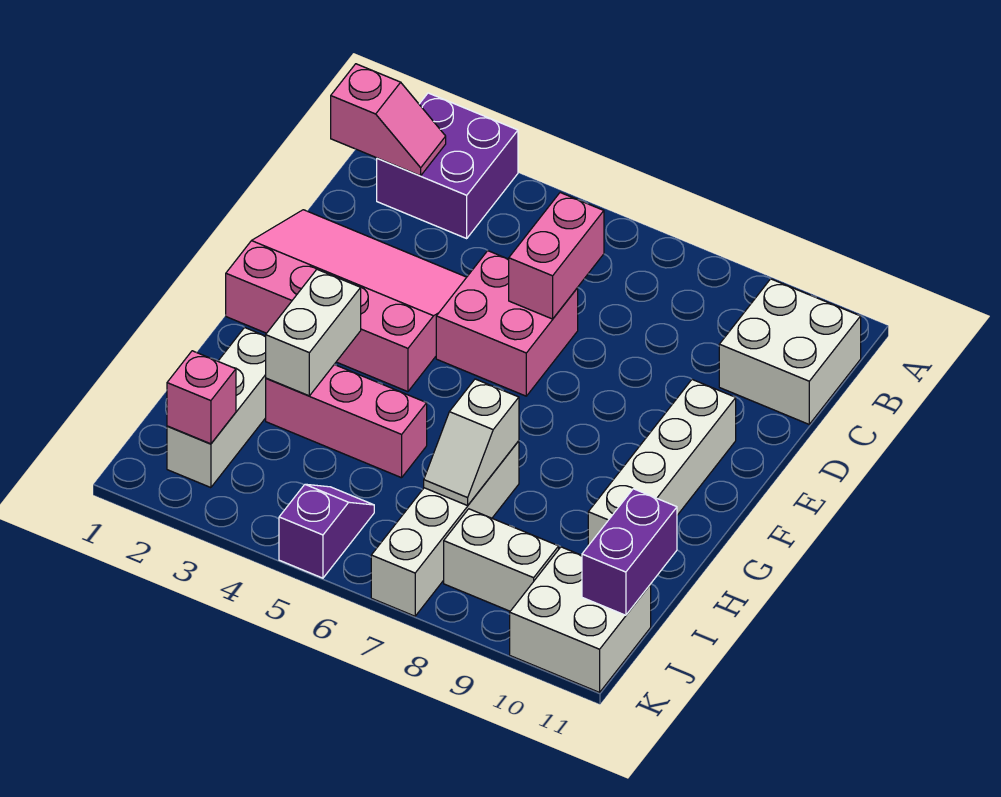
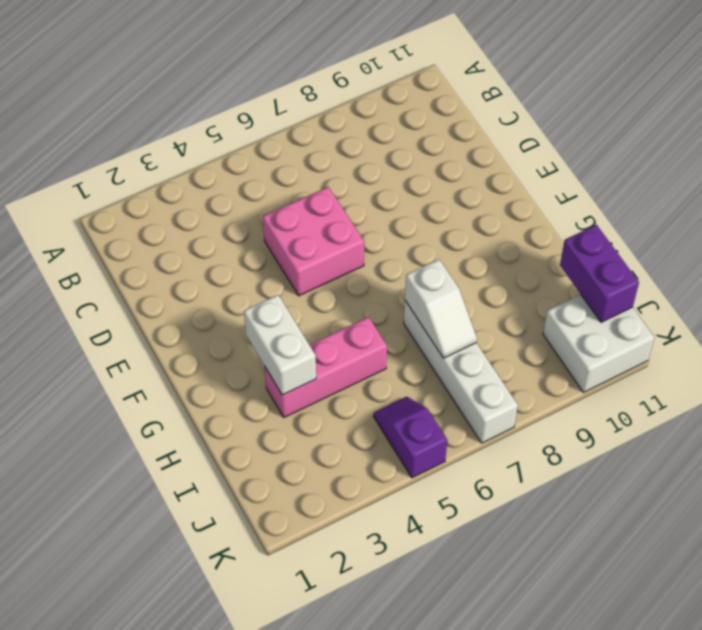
none -> purple 2x2 brick [377,93,518,238]
none -> white 2x2 brick [719,279,861,424]
none -> pink 3x4 slope [226,210,467,392]

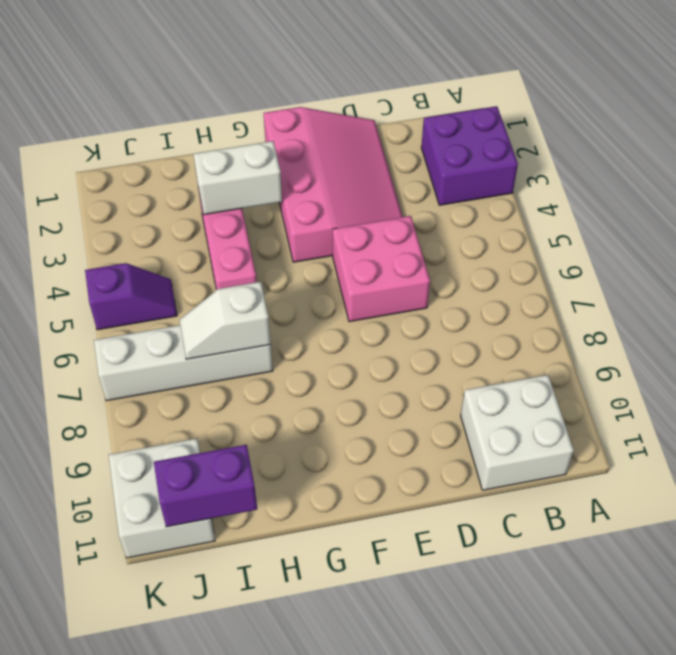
none -> white 1x4 brick [588,380,736,546]
none -> white 1x3 brick [167,327,266,488]
none -> white 1x2 brick [444,509,559,611]

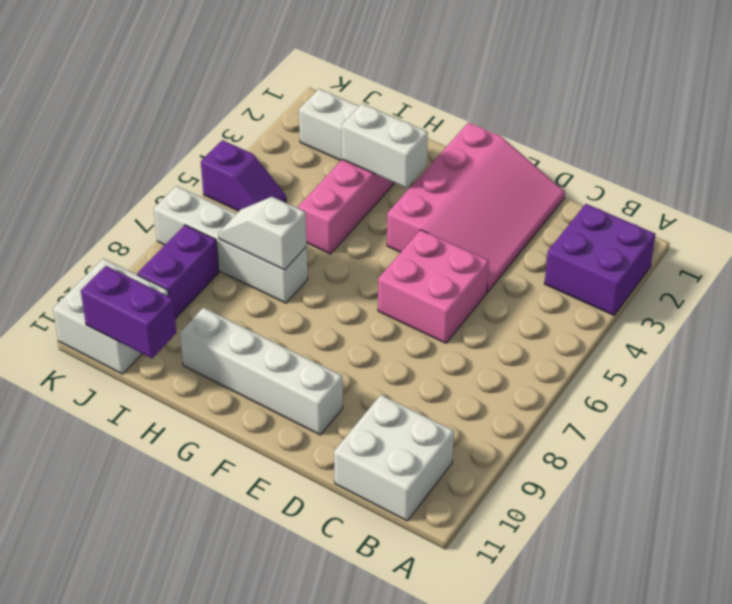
purple 1x2 brick [137,225,219,319] -> white 1x2 brick [444,509,559,611]
none -> pink 1x2 slope [331,64,446,176]
none -> pink 1x2 brick [509,193,604,319]
none -> pink 1x1 brick [167,351,236,444]

